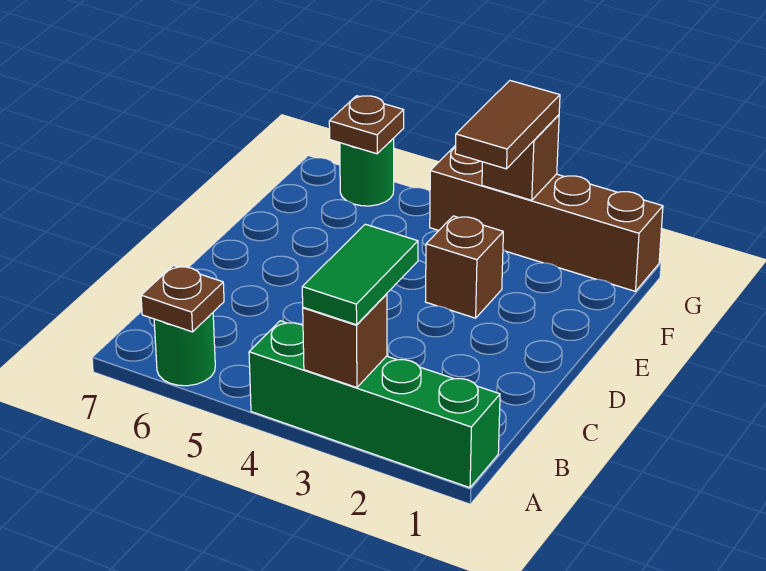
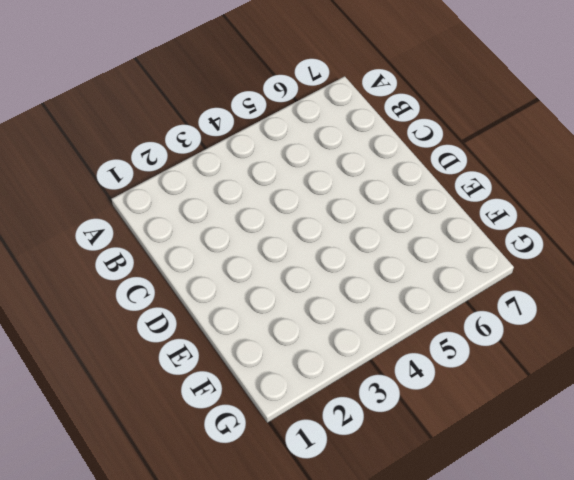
none -> green 1x4 brick [249,321,500,488]
none -> green 1x1 round brick [154,313,215,386]

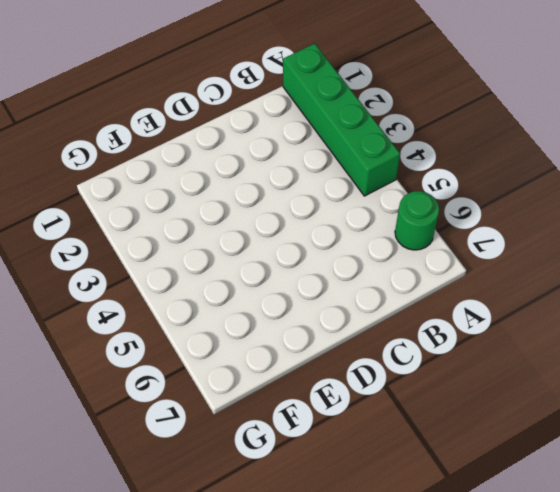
none -> brown 1x1 brick [425,216,503,318]
none -> brown 1x4 brick [430,145,663,291]

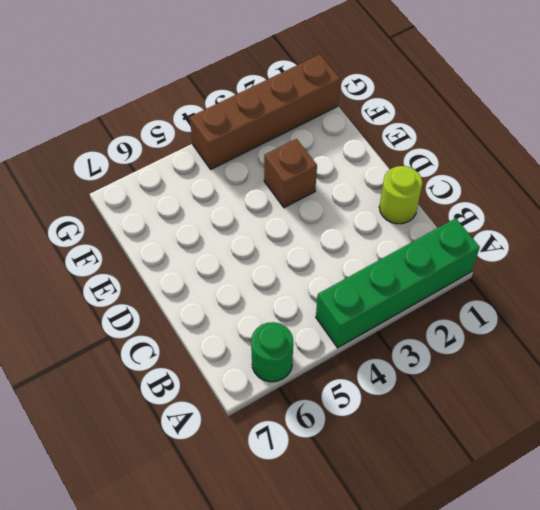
lime 1x1 round brick [379,166,422,224] -> none
none -> green 1x1 round brick [340,138,394,206]
none -> brown 1x1 brick [303,294,387,388]

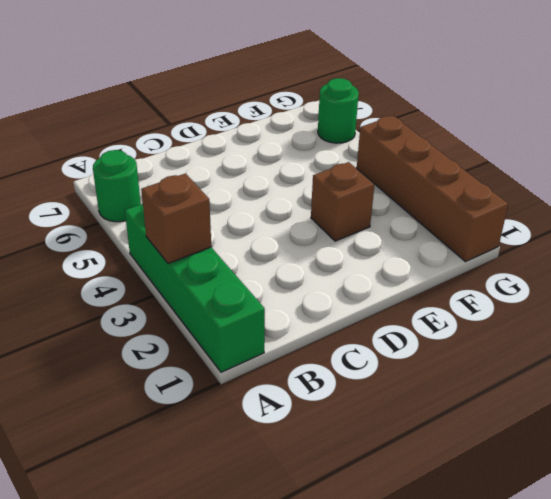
none -> brown 1x1 plate [141,265,224,332]
none -> brown 1x1 brick [482,115,559,200]

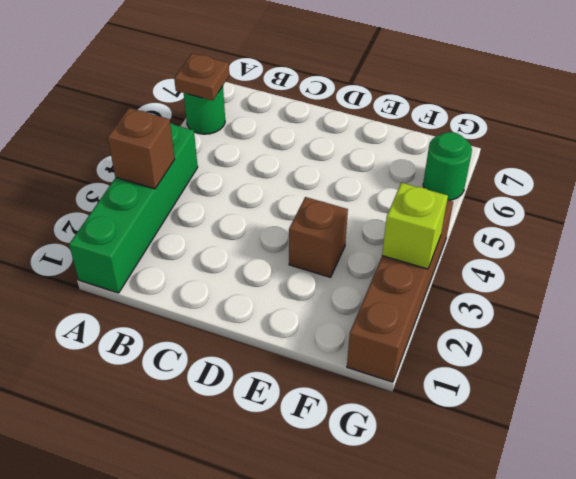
lime 1x1 brick [382,183,448,269] -> brown 1x1 brick [482,115,559,200]
none -> brown 1x1 plate [329,96,404,154]
none -> green 1x2 tile [302,224,418,325]

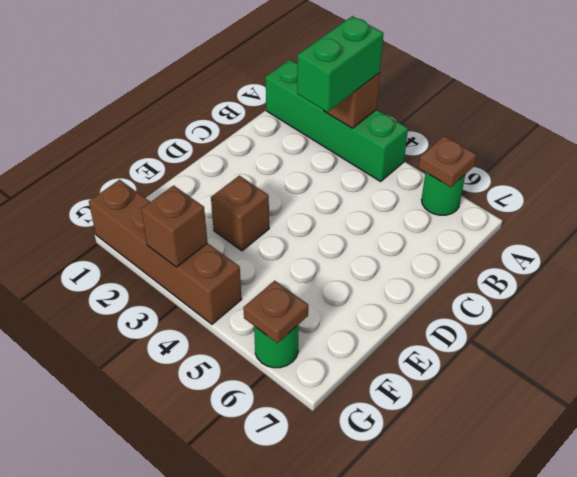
green 1x2 brick [297,16,383,112] -> green 1x2 tile [302,224,418,325]
none -> brown 1x2 tile [455,81,560,169]

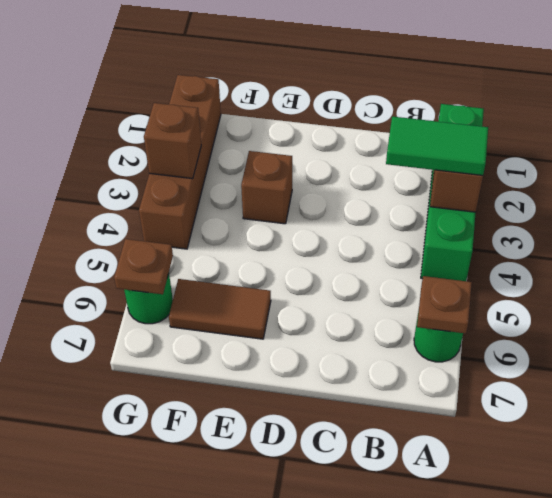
brown 1x2 tile [169,279,271,339] -> brown 1x2 tile moved to [455,81,560,169]

